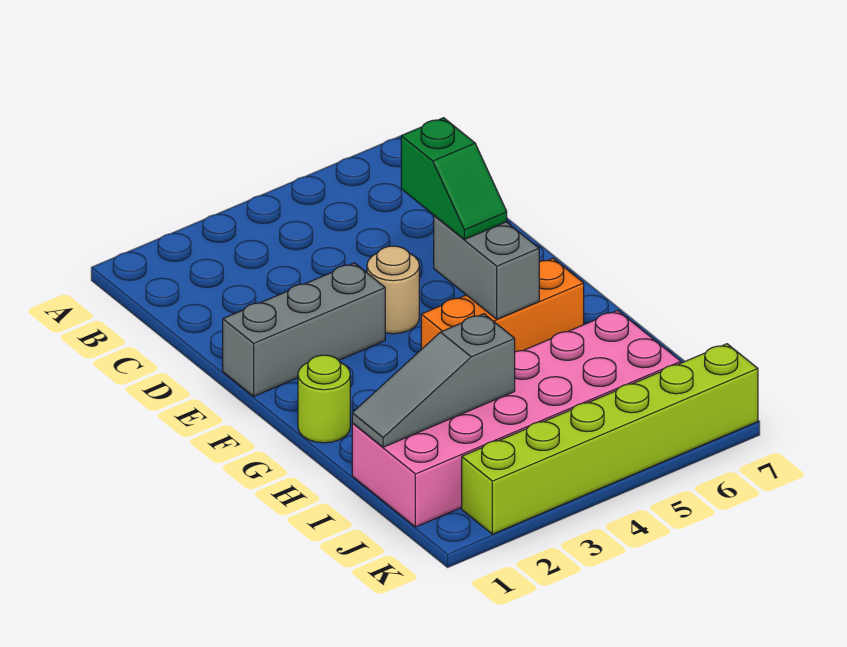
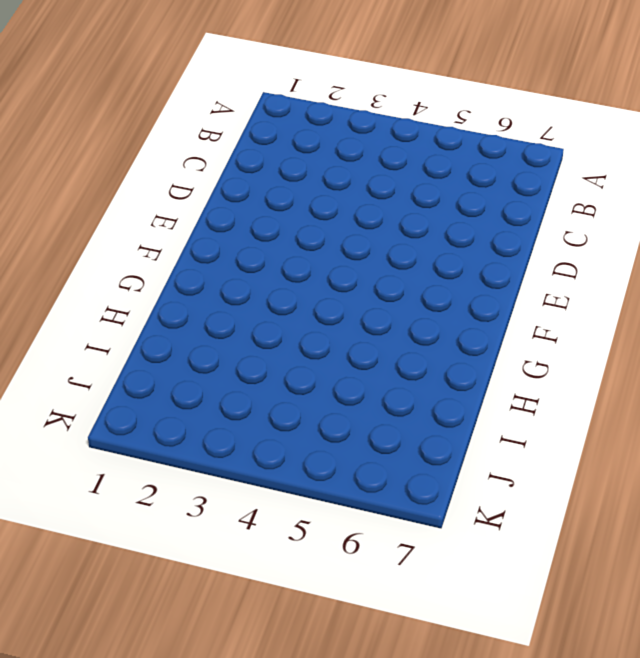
none -> grey 1x3 brick [223,263,385,396]
none -> tan 1x1 round brick [367,246,419,334]

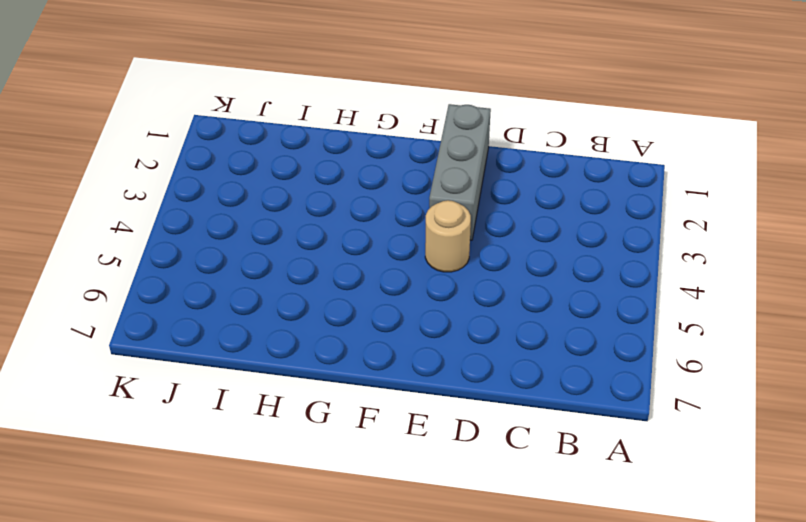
none -> lime 1x1 round brick [298,355,350,443]
none -> orange 1x3 brick [421,258,584,352]

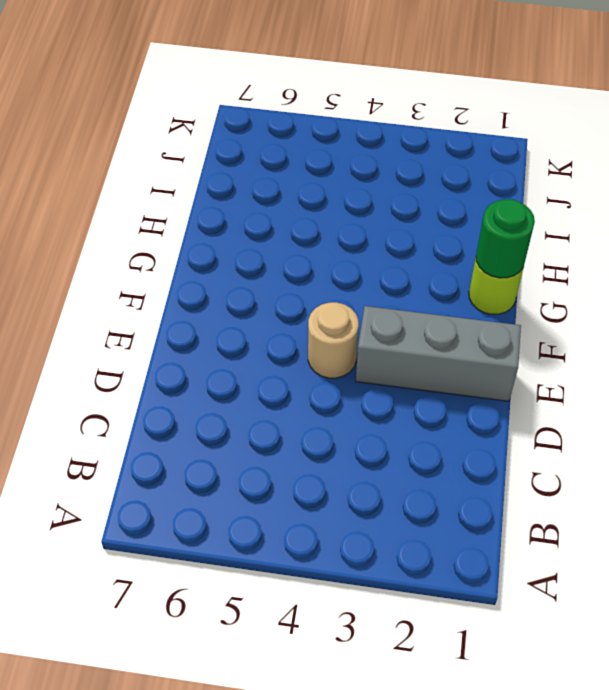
green 1x1 round brick [476,199,535,278] -> none
none -> orange 1x3 brick [421,258,584,352]
none -> pink 2x6 brick [352,310,681,527]

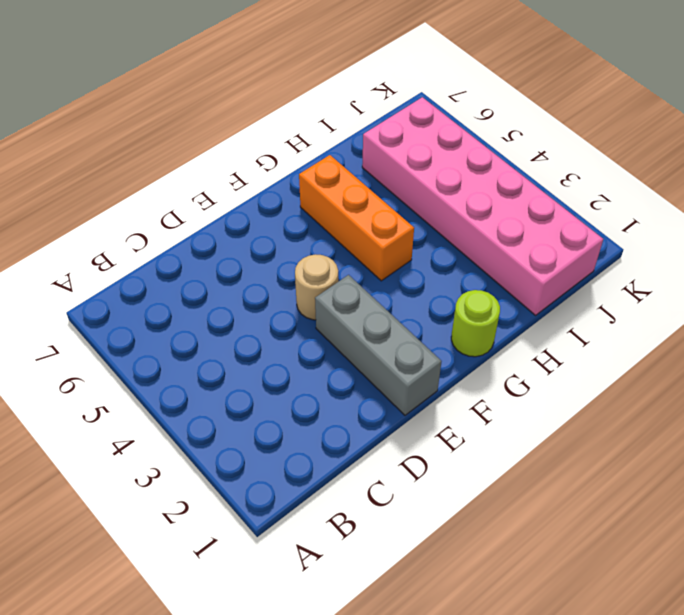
none -> lime 1x6 brick [462,344,758,534]
none -> grey 1x2 brick [434,216,539,319]

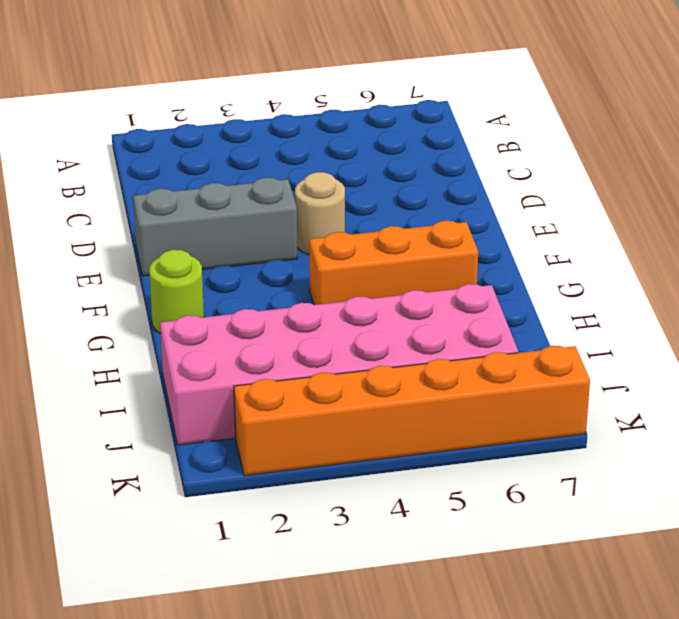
orange 1x6 brick [234,346,590,476] -> lime 1x6 brick [462,344,758,534]
none -> grey 1x2 brick [434,216,539,319]
none -> grey 1x3 slope [352,314,515,447]

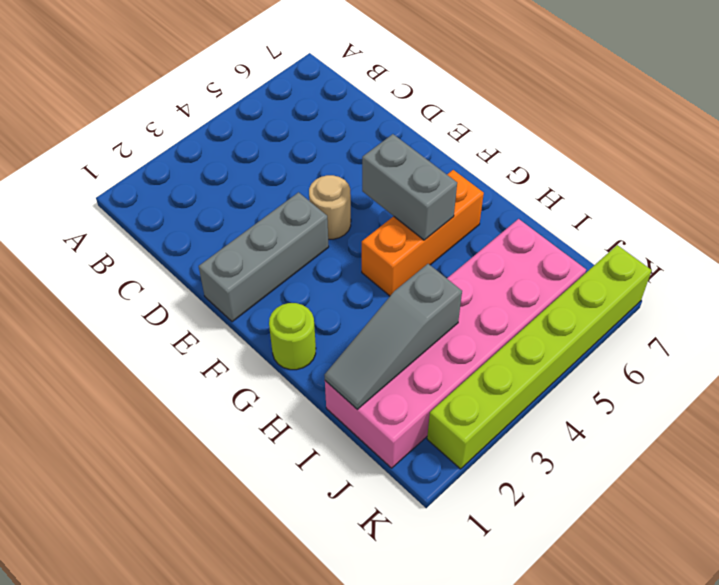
none -> green 1x2 slope [401,118,507,240]

